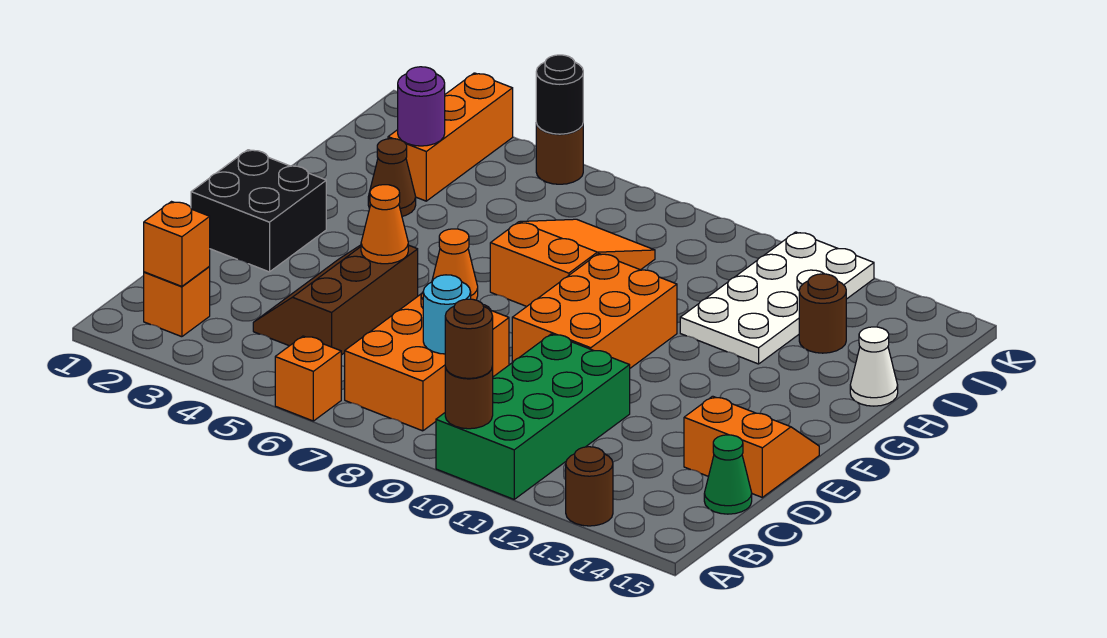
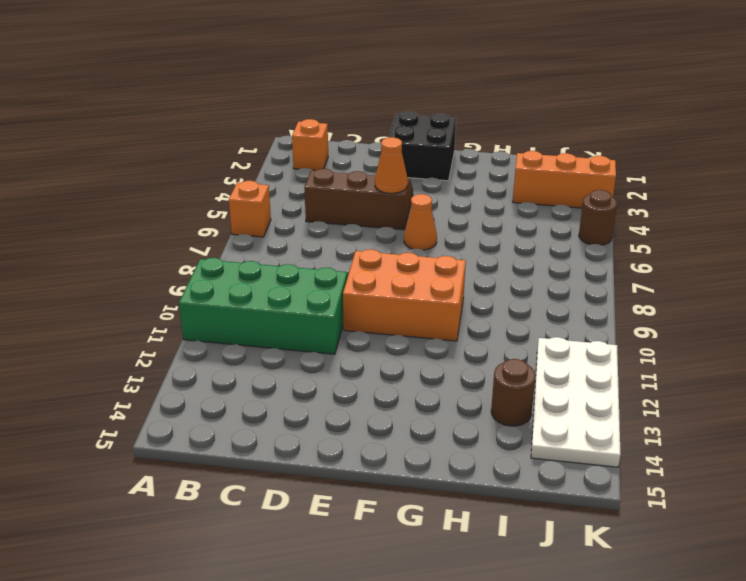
white 2x4 plate [531,337,621,467] -> white 2x4 plate turned to [680,232,874,364]
none -> brown 1x1 round brick [566,447,613,526]
none -> orange 2x3 brick [345,292,509,431]
none -> green 1x1 cone [704,435,752,514]

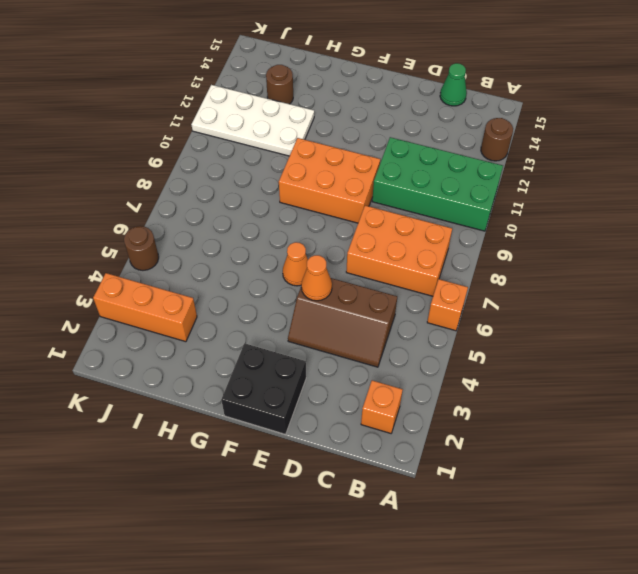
none -> orange 2x2 slope [684,396,819,497]
none -> orange 2x3 slope [490,219,655,307]
none -> brown 1x1 cone [368,139,416,216]

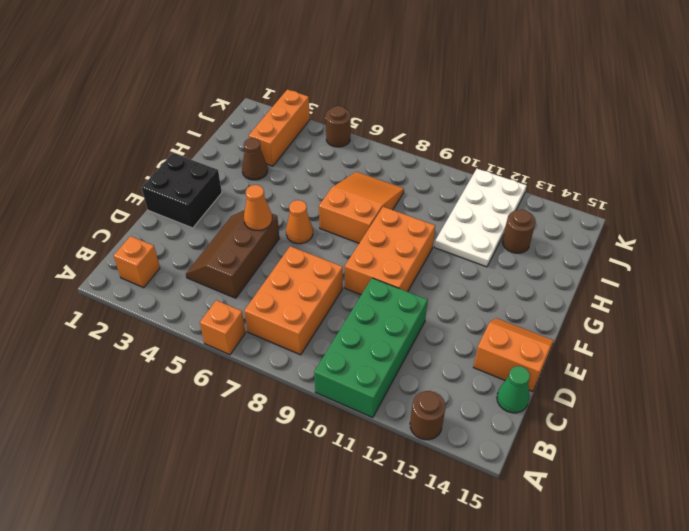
none -> white 1x1 cone [850,327,898,406]
none -> brown 1x1 round brick [445,367,493,429]
none -> orange 1x1 brick [144,202,210,286]

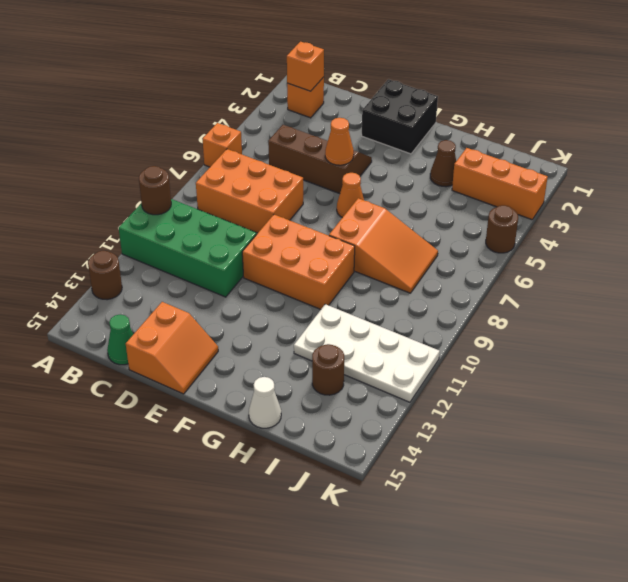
none -> cyan 1x1 round brick [423,275,471,354]
none -> purple 1x1 round brick [398,67,445,146]
none -> black 1x1 round brick [536,55,583,134]

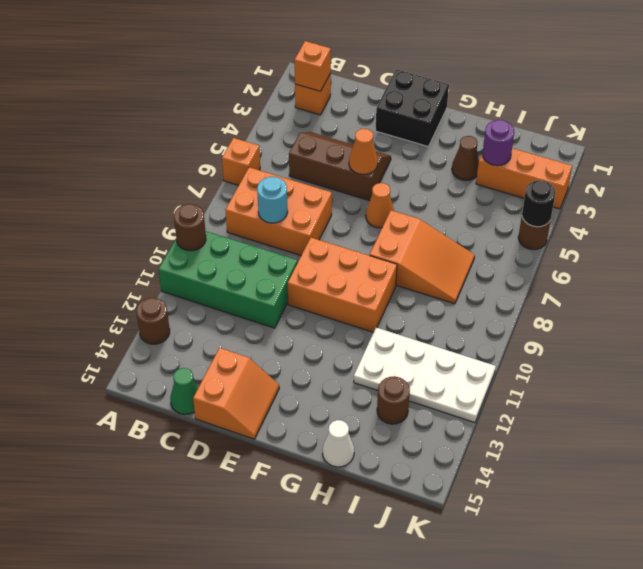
none -> brown 1x1 round brick [445,299,493,378]

